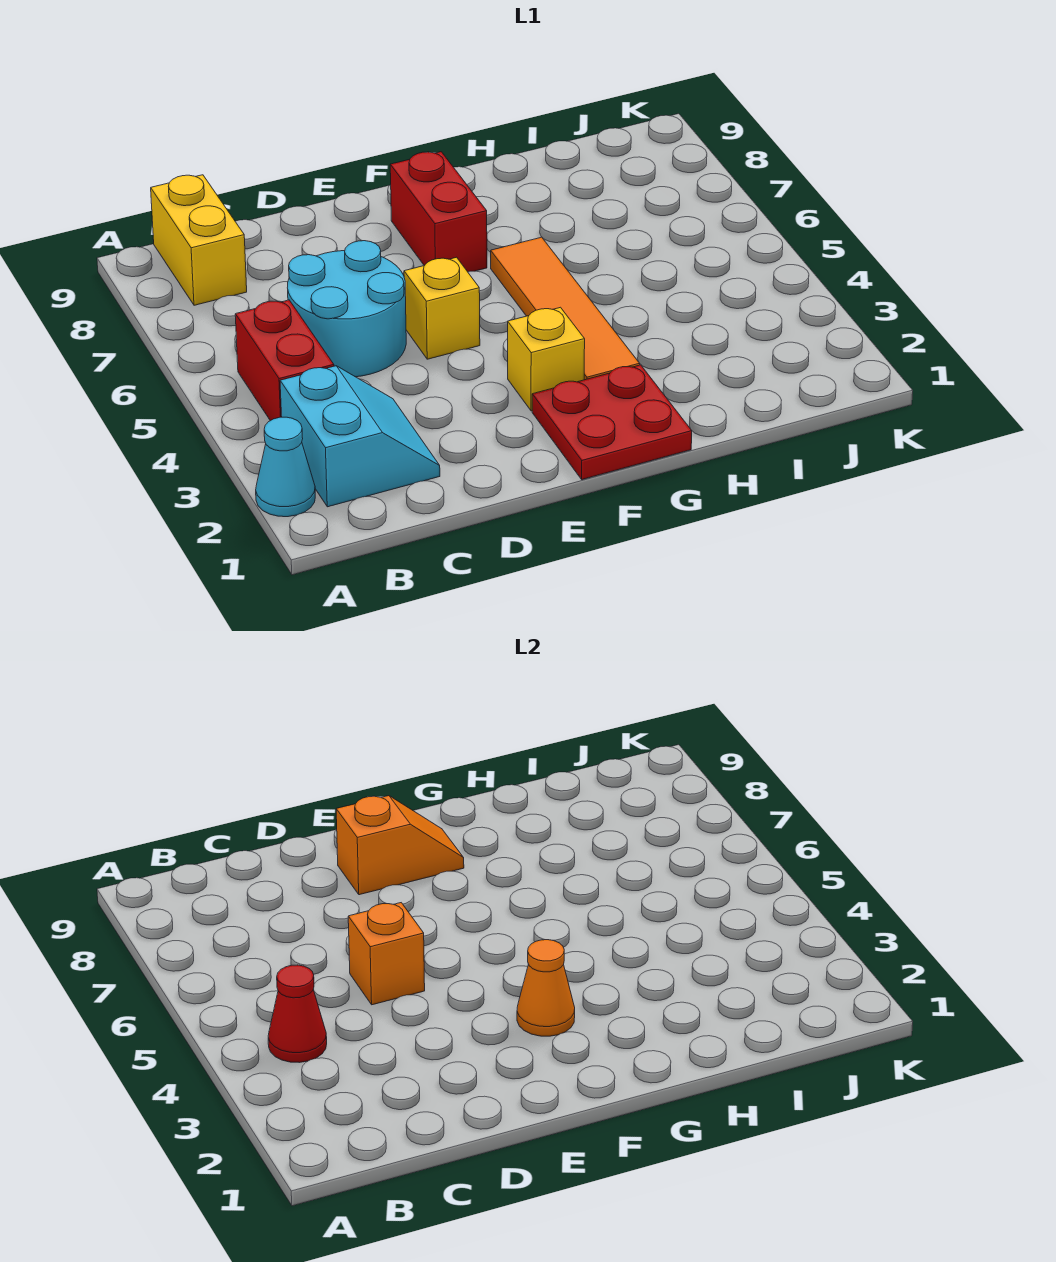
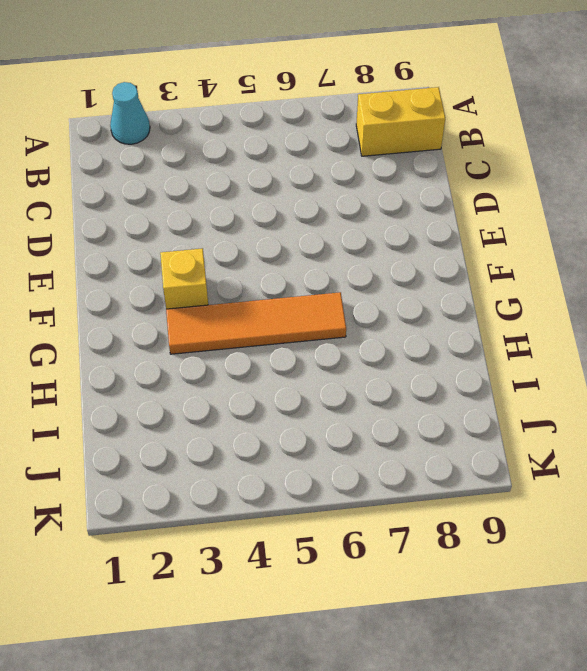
none -> cyan 2x2 slope [280,366,440,507]
none -> red 1x2 brick [235,300,334,421]
none -> cyan 2x2 round brick [287,241,406,377]

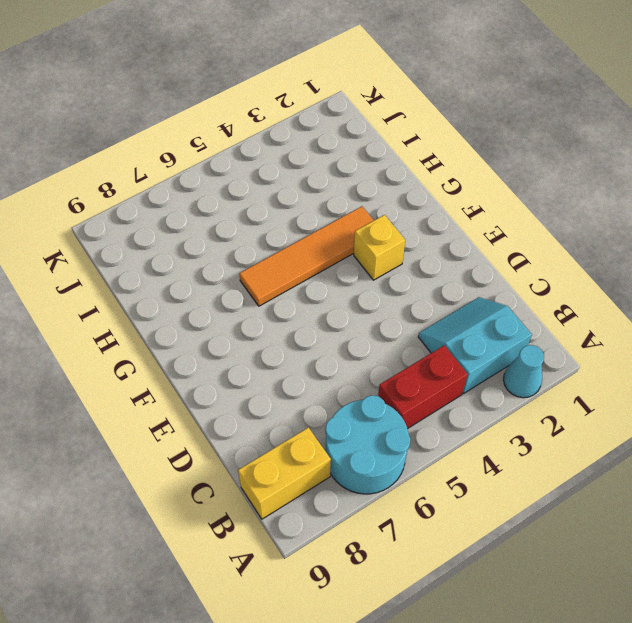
cyan 2x2 round brick [325,395,410,494] -> cyan 2x2 round brick moved to [287,241,406,377]
none -> yellow 1x1 brick [404,257,480,359]
none -> red 2x2 plate [532,365,692,480]
none -> red 1x2 brick [390,152,487,272]

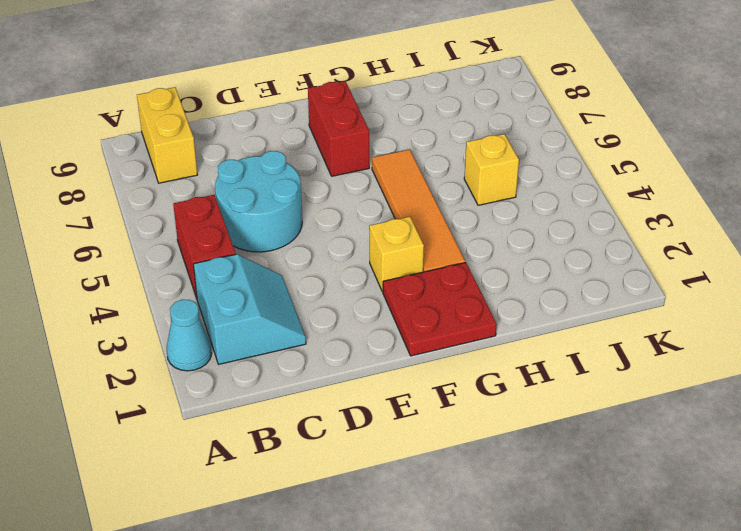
yellow 1x1 brick [464,134,519,205] -> yellow 1x1 brick moved to [404,257,480,359]
none -> red 1x1 cone [268,965,327,1063]
none -> orange 1x1 brick [348,903,425,1005]
none -> orange 1x2 slope [336,796,464,895]

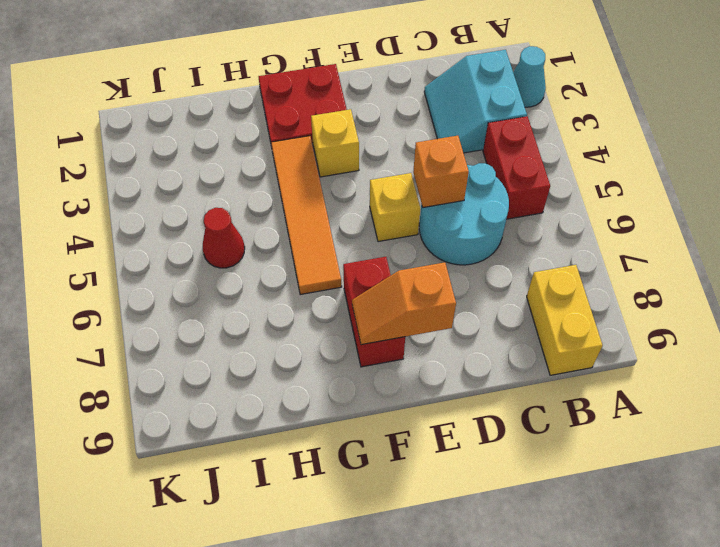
red 1x1 cone [203,208,245,268] -> red 1x1 cone moved to [268,965,327,1063]
none -> orange 1x1 cone [517,940,575,1036]

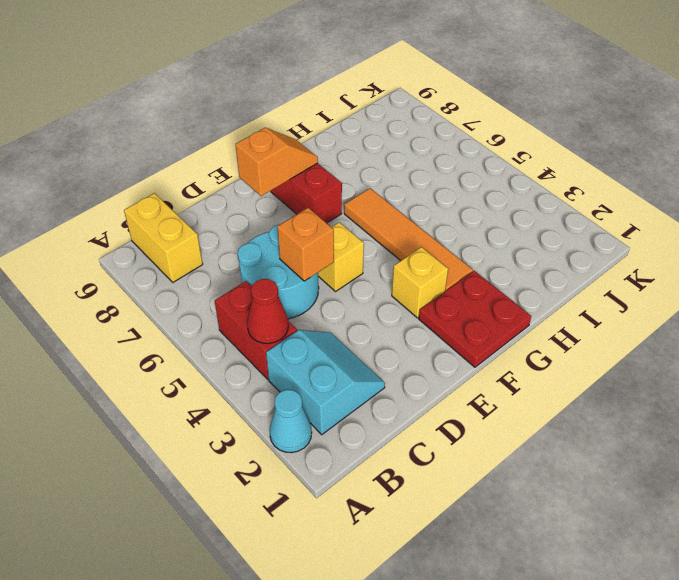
none -> orange 1x1 cone [517,940,575,1036]

